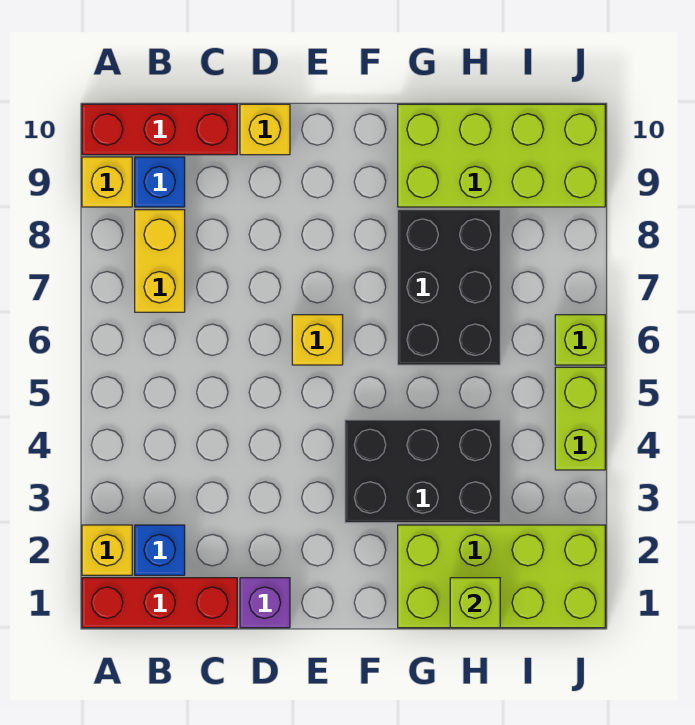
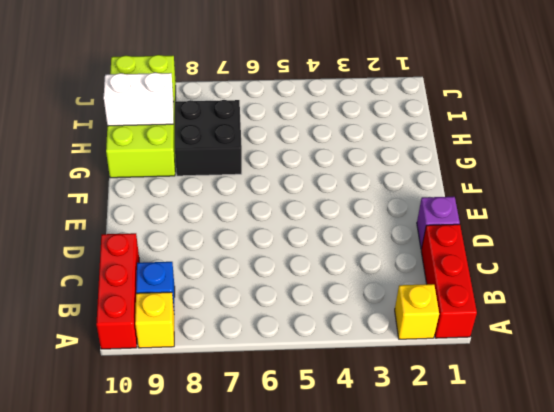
black 2x2 brick [175,100,242,176] -> black 2x3 brick [398,210,500,365]
white 1x2 brick [104,73,174,126] -> none
none -> blue 1x1 brick [135,525,185,575]
none -> yellow 1x2 brick [135,210,185,312]
none -> yellow 1x1 brick [240,104,290,155]

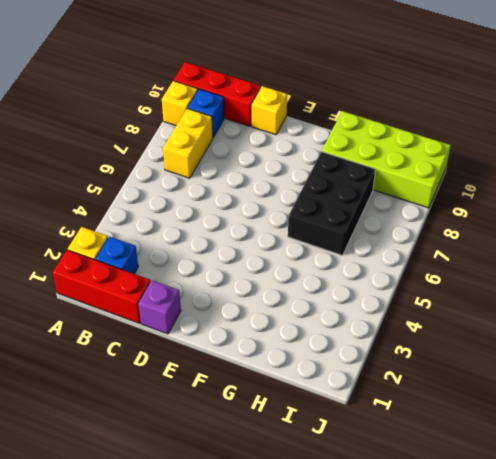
none -> yellow 1x1 brick [292,315,343,365]
none -> black 2x3 brick [345,420,500,523]
none -> lime 2x4 brick [398,525,605,628]

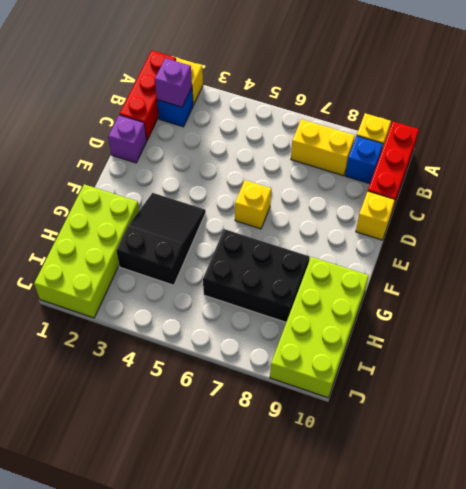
purple 1x1 brick [155,58,192,107] -> none
black 2x3 slope [116,193,206,285] -> black 2x3 brick [345,420,500,523]
none -> lime 1x2 brick [555,367,605,470]
none -> lime 1x1 brick [555,315,605,365]
none -> lime 1x1 brick [450,578,500,628]

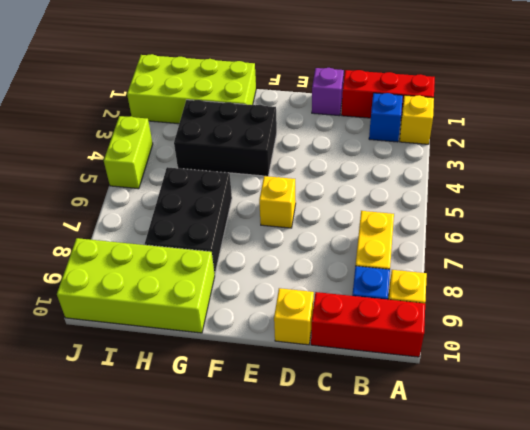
none -> lime 1x1 brick [555,315,605,365]
none -> lime 1x1 brick [450,578,500,628]

